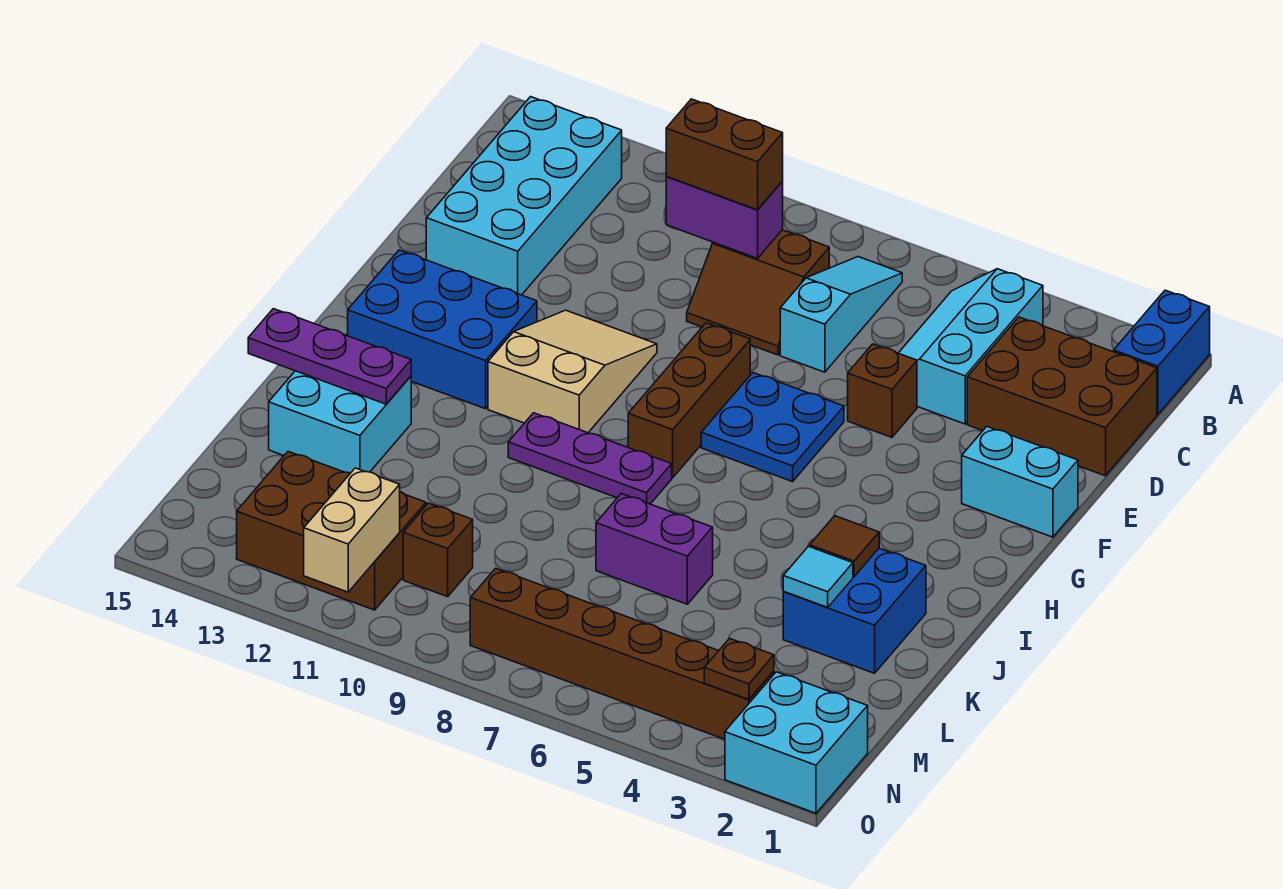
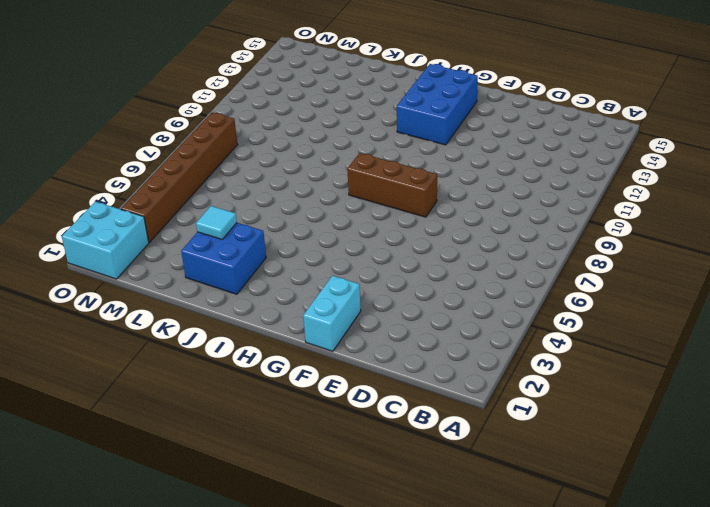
none -> blue 1x2 brick [1114,290,1210,414]
none -> cyan 2x3 slope [899,269,1043,424]
none -> cyan 1x3 slope [780,257,902,372]

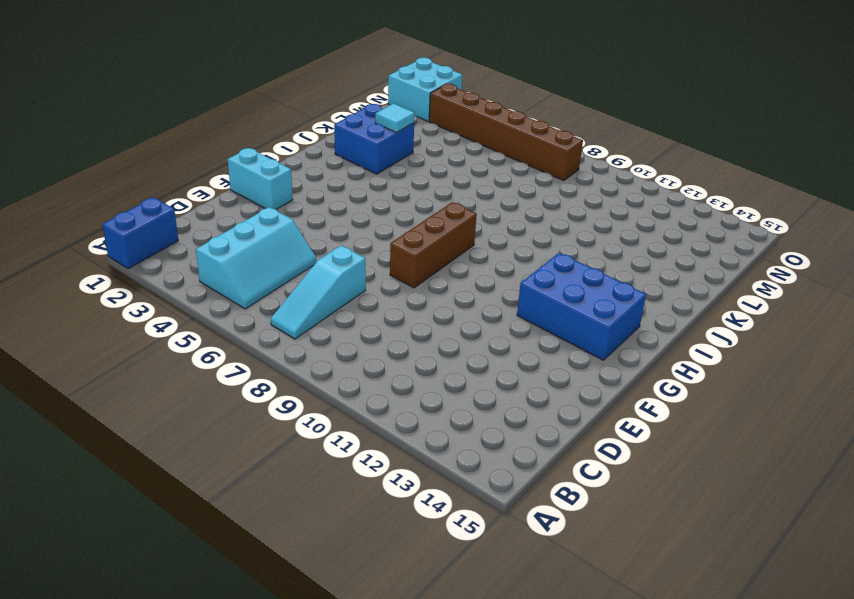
none -> cyan 2x4 brick [426,97,622,295]
none -> brown 2x3 brick [967,317,1157,476]
none -> brown 2x2 slope [687,230,829,355]

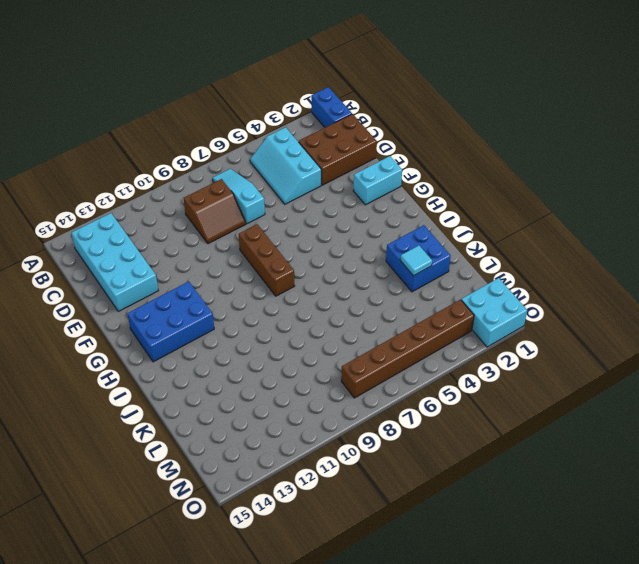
none -> brown 1x1 brick [848,344,917,437]
none -> blue 2x2 plate [701,373,844,482]
none -> tan 2x3 slope [488,310,657,433]

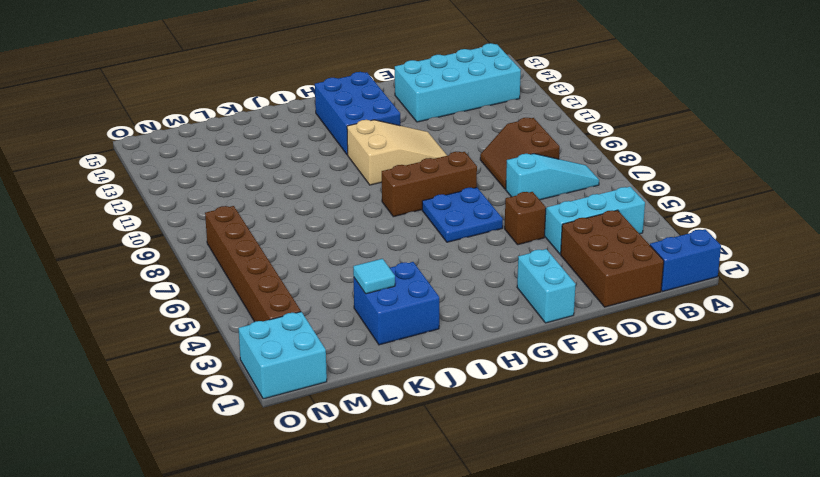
none -> purple 1x3 plate [508,413,672,504]
none -> cyan 2x2 brick [269,371,411,473]
none -> purple 1x2 brick [596,494,713,604]

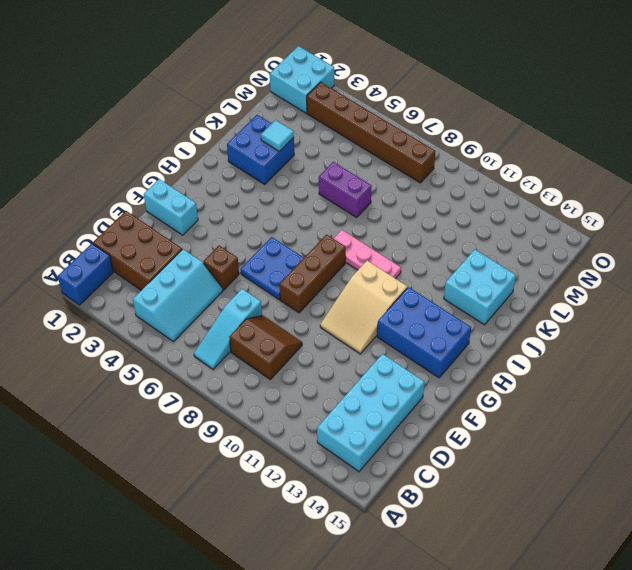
pink 1x3 plate [334,230,401,279] -> purple 1x3 plate [508,413,672,504]
none -> brown 1x1 brick [403,503,473,597]
none -> brown 2x3 brick [237,452,426,610]
none -> purple 1x2 brick [666,176,783,258]

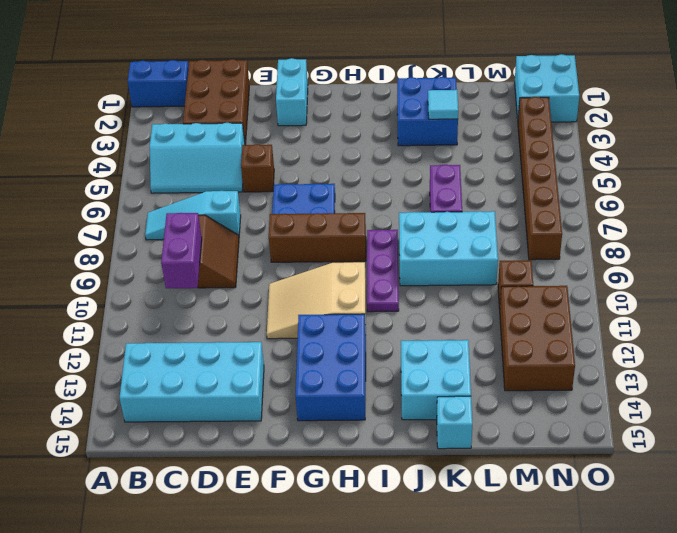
cyan 2x3 brick [399,211,498,286] -> none
cyan 1x1 brick [437,396,472,449] -> none
none -> brown 1x1 tile [810,516,879,577]
none -> purple 1x3 plate [248,309,411,404]
none -> brown 1x1 plate [704,638,774,700]

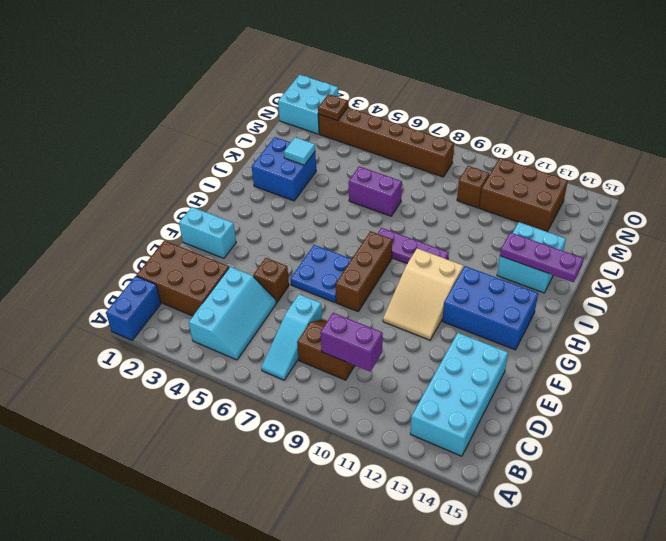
none -> brown 1x1 tile [810,516,879,577]
none -> tan 1x2 brick [304,468,400,592]
none -> brown 1x2 brick [666,99,783,210]

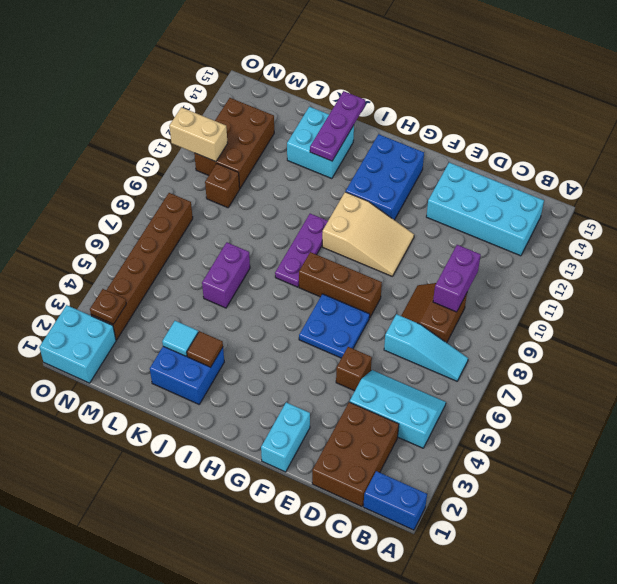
none -> brown 1x2 brick [666,99,783,210]

